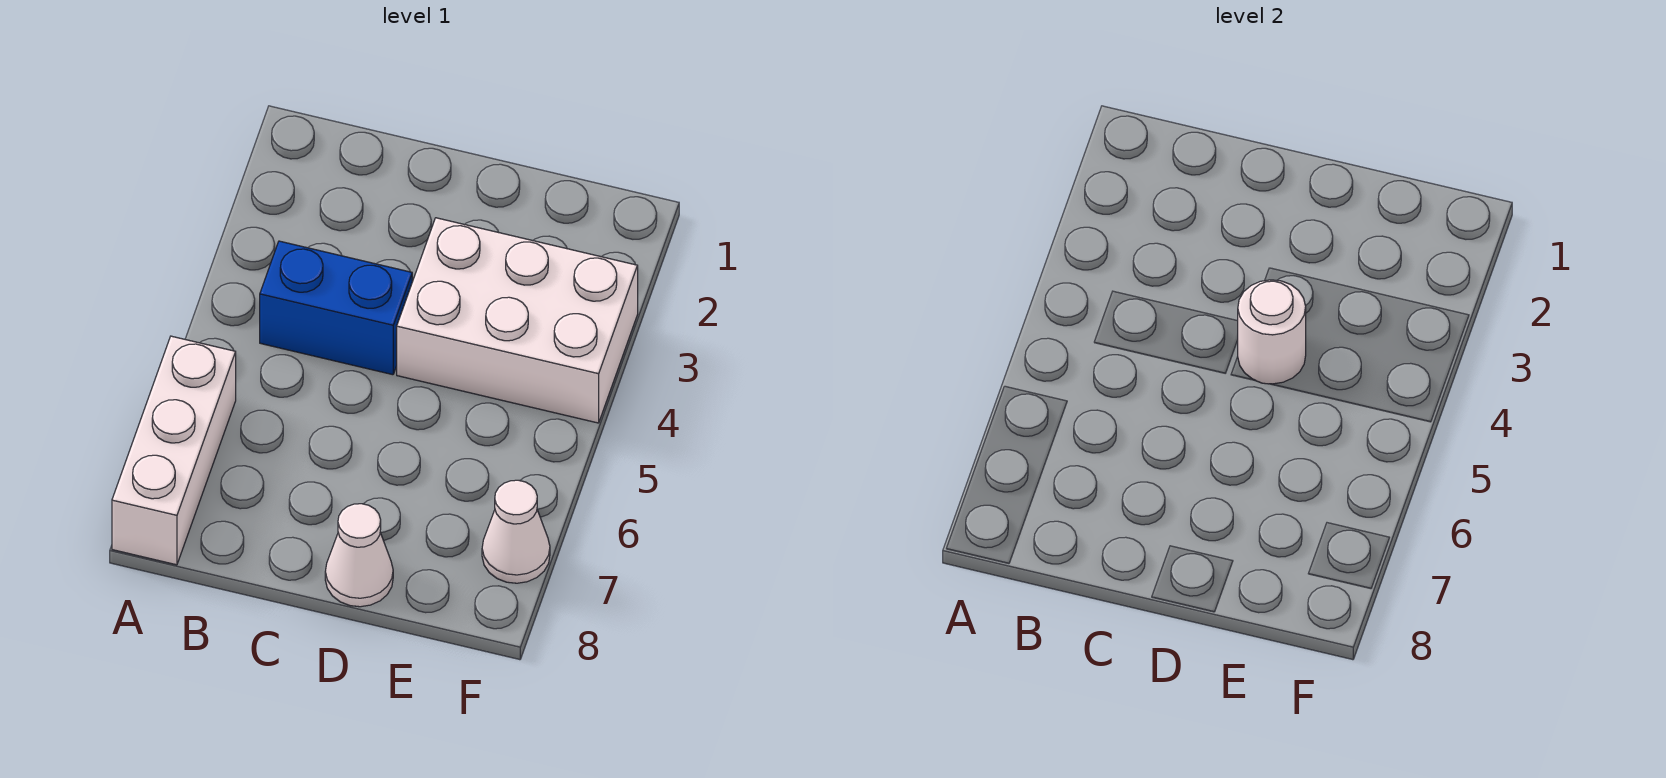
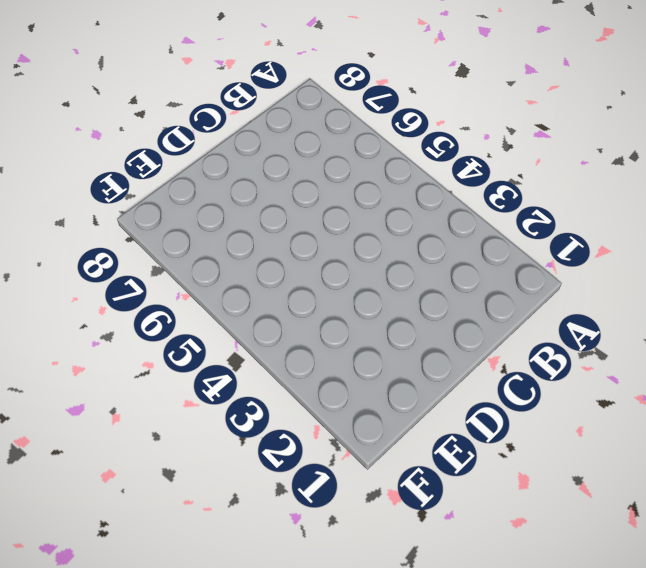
none -> white 1x3 brick [112,336,236,565]
none -> blue 1x2 brick [260,241,412,375]

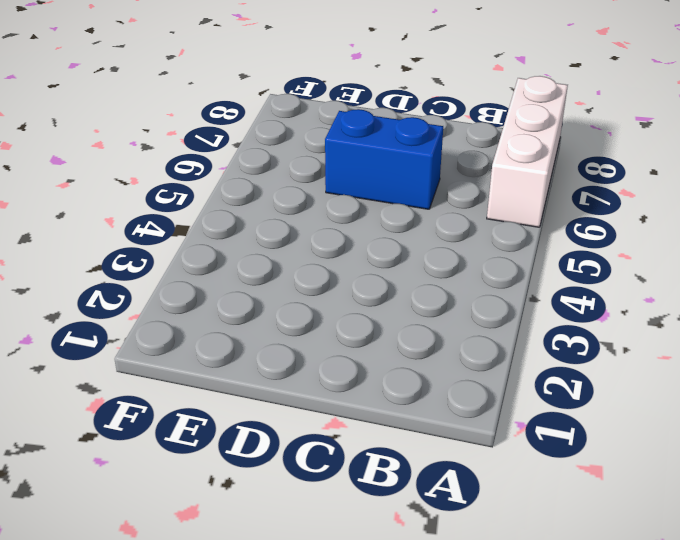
blue 1x2 brick [325,109,443,209] -> blue 1x2 brick moved to [260,241,412,375]
none -> white 2x3 brick [397,218,638,423]
none -> white 1x1 cone [325,504,393,607]

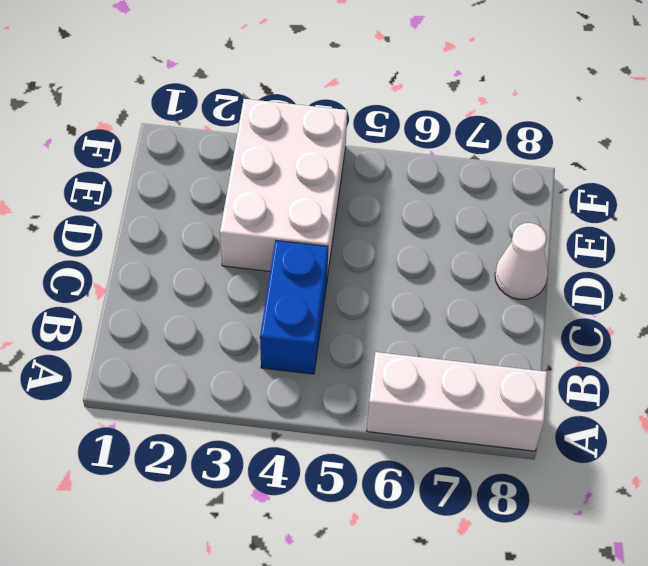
none -> white 1x1 cone [482,480,550,583]
none -> white 1x1 round brick [1237,280,1306,384]

